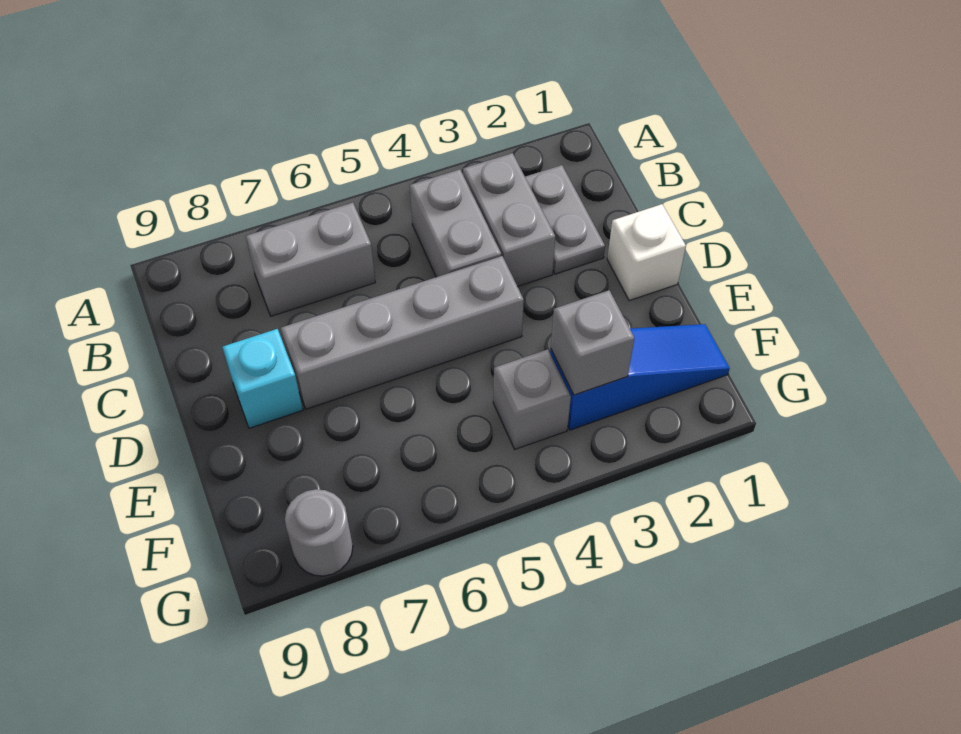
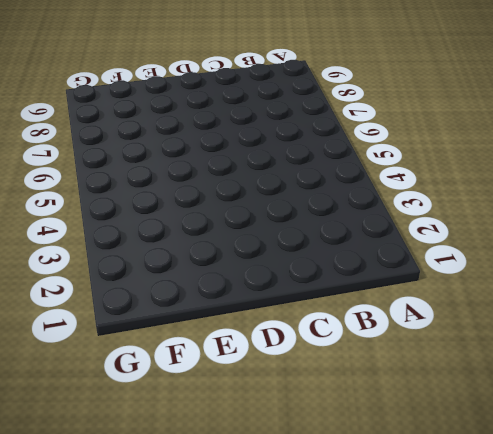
none -> grey 1x2 plate [525,165,605,274]
none -> grey 1x2 brick [463,153,555,286]

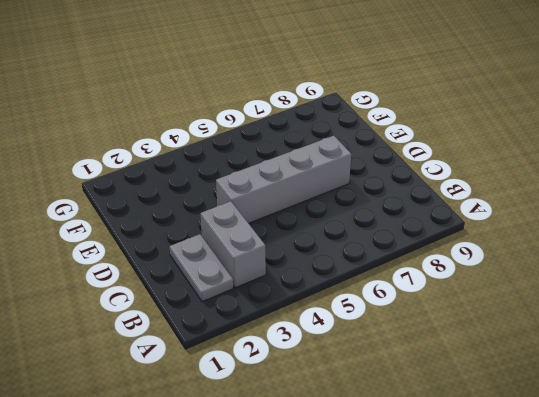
none -> grey 1x2 brick [410,169,501,277]
none -> grey 1x2 brick [246,203,375,316]

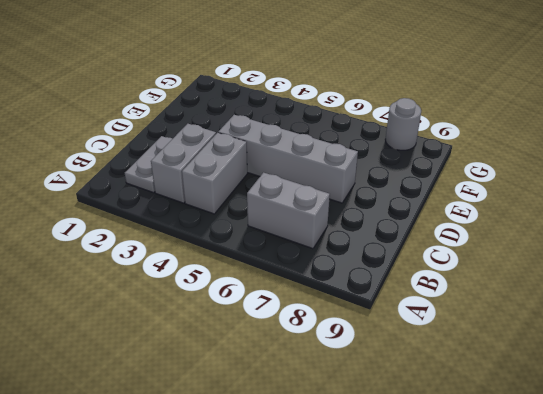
none -> white 1x1 brick [607,204,686,301]
none -> cyan 1x1 brick [222,329,303,428]

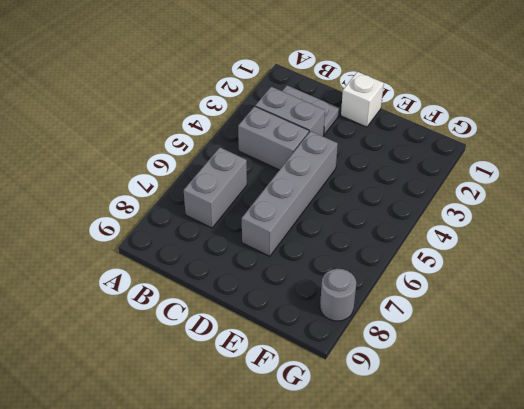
none -> cyan 1x1 brick [222,329,303,428]
none -> blue 1x3 slope [550,324,730,430]

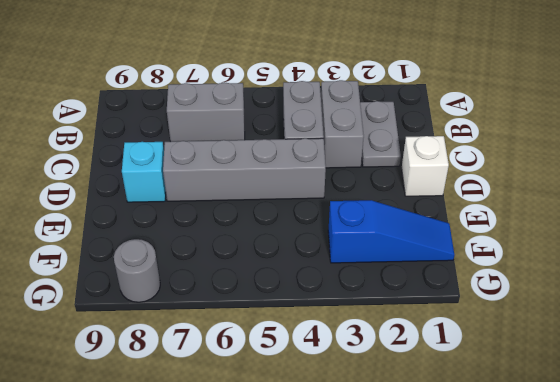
none -> grey 1x1 brick [493,349,571,449]
none -> grey 1x1 brick [551,290,634,395]

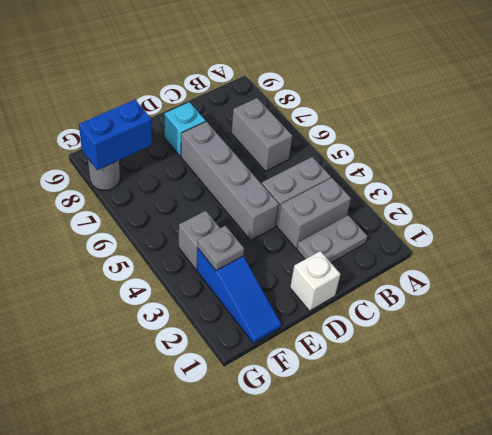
grey 1x1 plate [198,226,244,271] -> grey 1x1 brick [551,290,634,395]
blue 1x2 brick [79,100,152,170] -> none

